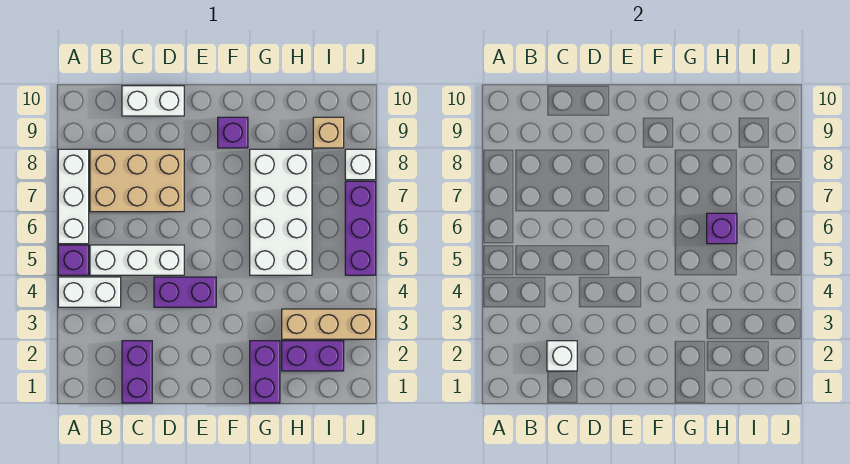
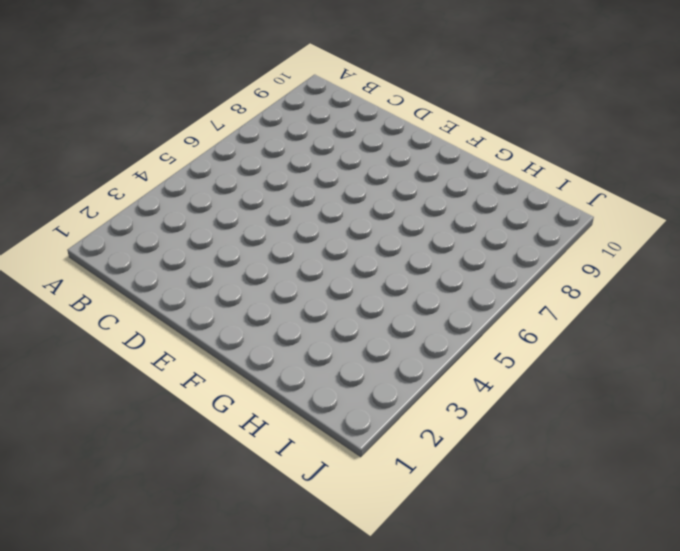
none -> white 1x2 brick [58,277,121,307]
none -> purple 1x1 brick [58,245,89,275]
none -> white 1x3 brick [58,149,89,244]

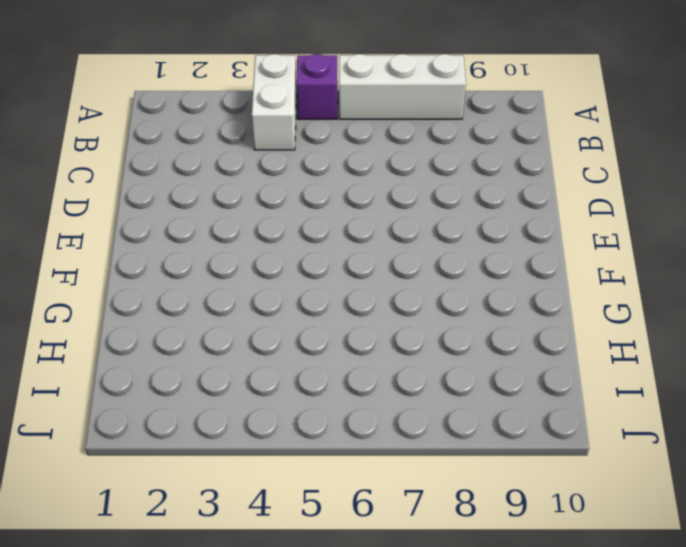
none -> white 1x3 brick [90,245,184,275]
none -> tan 2x3 brick [90,149,184,212]
none -> purple 1x2 brick [122,341,152,403]

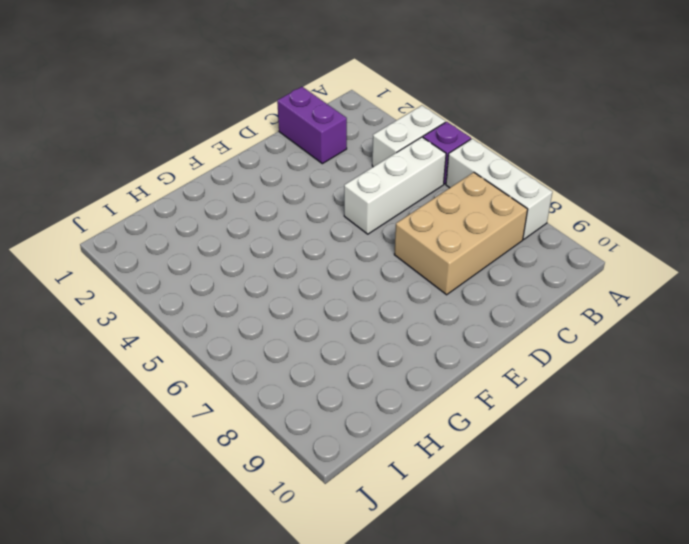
none -> white 1x2 brick [122,86,184,116]
none -> purple 1x2 brick [154,277,216,307]
none -> purple 1x1 brick [218,117,248,148]

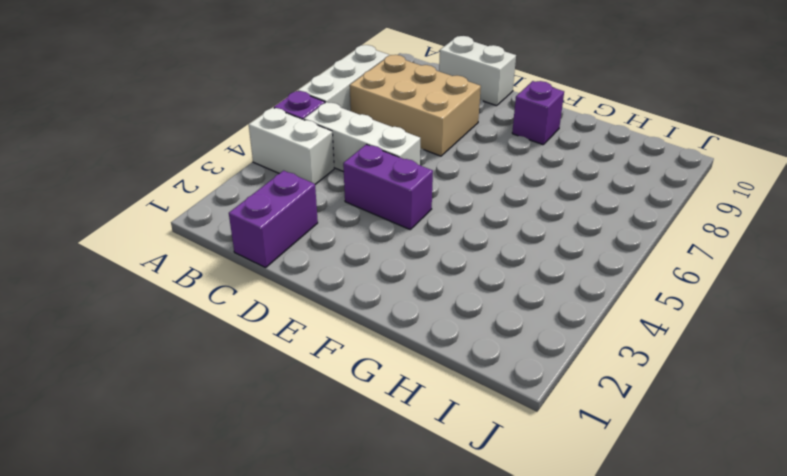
none -> purple 1x2 brick [250,341,280,403]
none -> white 2x4 brick [250,149,312,275]
none -> purple 1x2 brick [282,341,344,371]

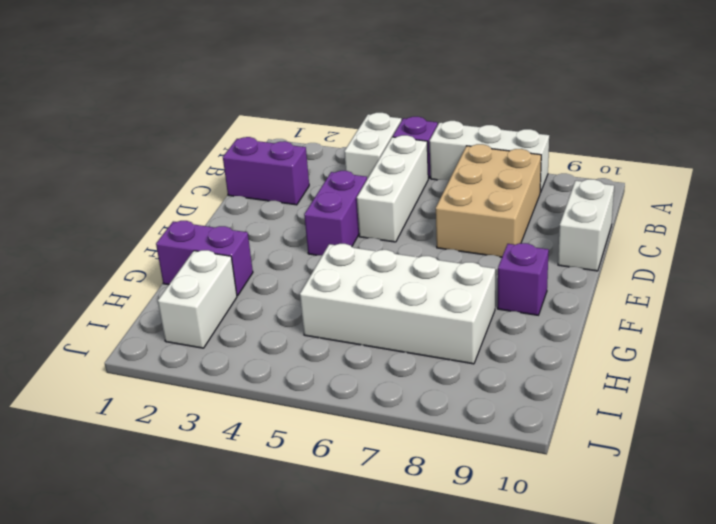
white 1x2 brick [158,250,237,348] -> purple 1x2 brick [282,341,344,371]
none -> tan 1x3 brick [282,309,376,339]
none -> tan 1x1 brick [313,117,344,148]
none -> purple 1x3 brick [345,181,376,275]

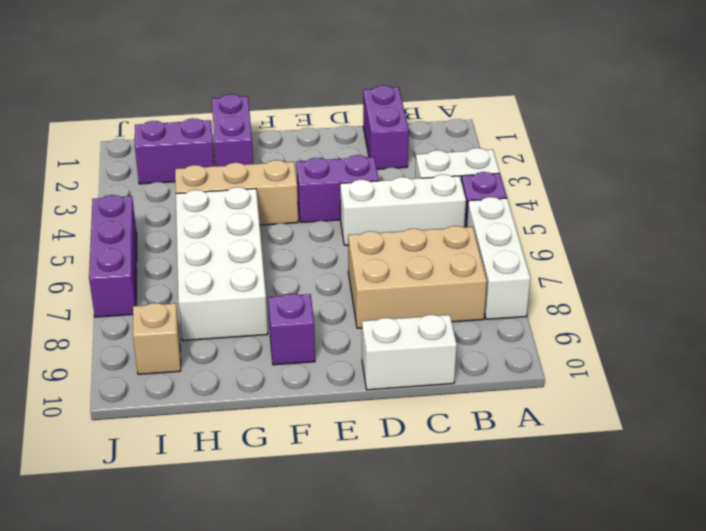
tan 1x3 brick [175,160,298,225] -> tan 1x3 brick moved to [282,309,376,339]
none -> white 1x1 brick [345,149,376,180]
none -> white 1x1 brick [547,341,577,371]
none -> purple 1x1 brick [707,213,737,244]

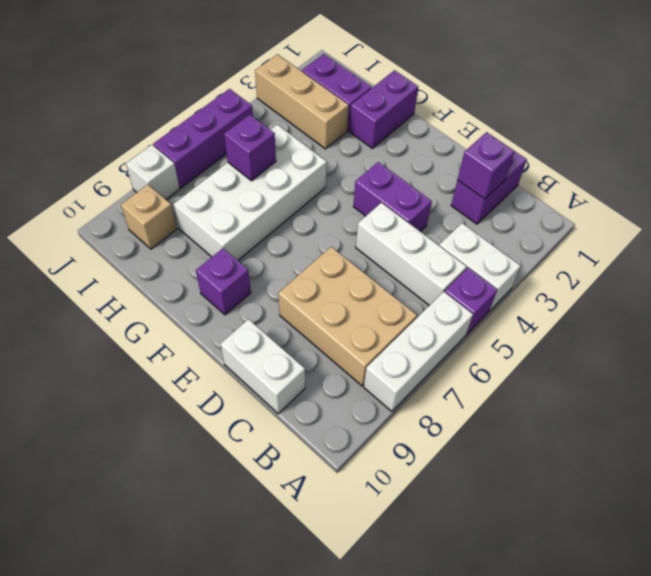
purple 1x1 brick [458,132,515,199] -> white 1x1 brick [547,341,577,371]

